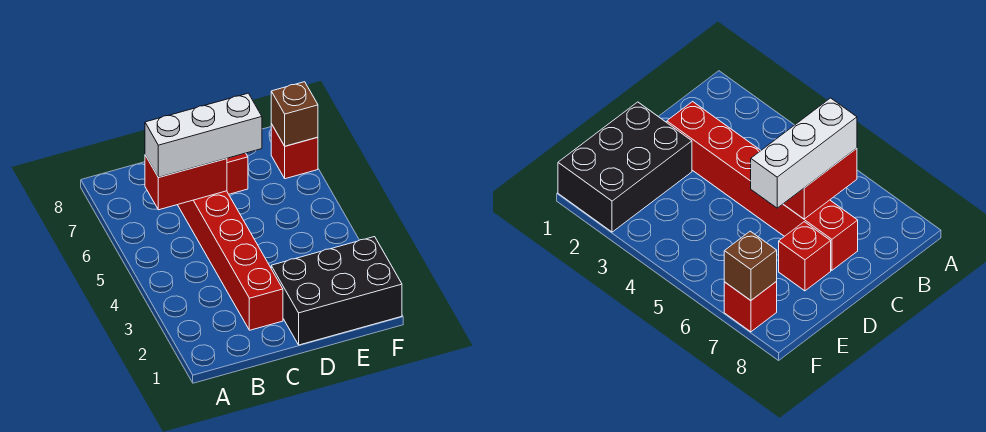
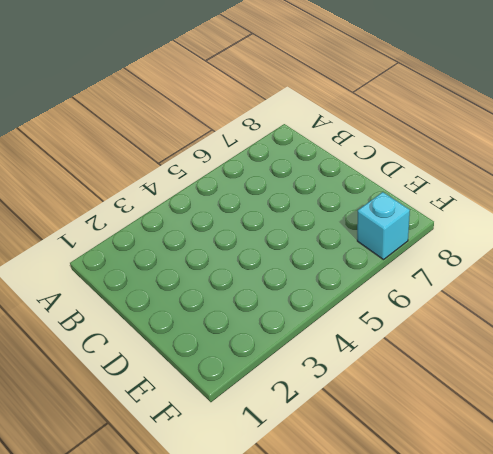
cyan 1x1 brick [357,192,410,260] -> red 1x1 brick [271,124,318,179]
none -> red 1x6 brick [178,191,283,330]
none -> black 2x3 brick [271,237,402,345]

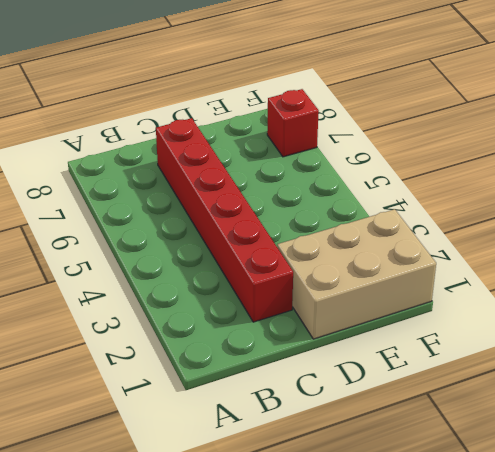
tan 2x3 brick [277,209,436,339] -> black 2x3 brick [271,237,402,345]
none -> red 1x1 brick [227,153,248,194]
none -> red 1x2 brick [145,155,227,210]

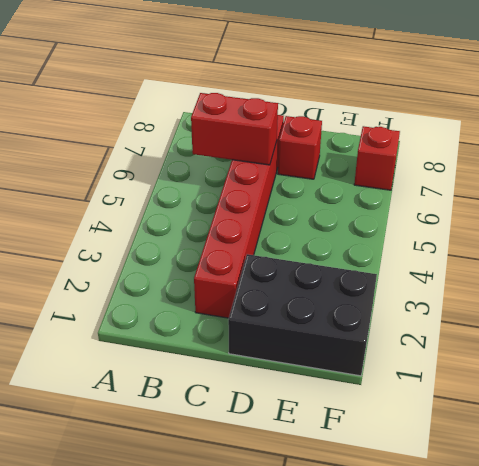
none -> brown 1x1 brick [271,82,318,146]
none -> white 1x3 brick [145,93,262,177]

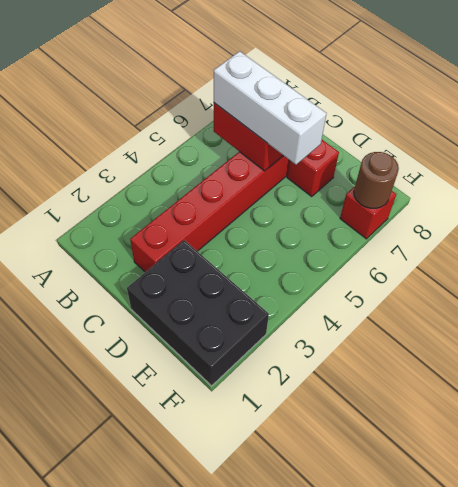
brown 1x1 round brick [354,152,399,208] -> brown 1x1 brick [271,82,318,146]

